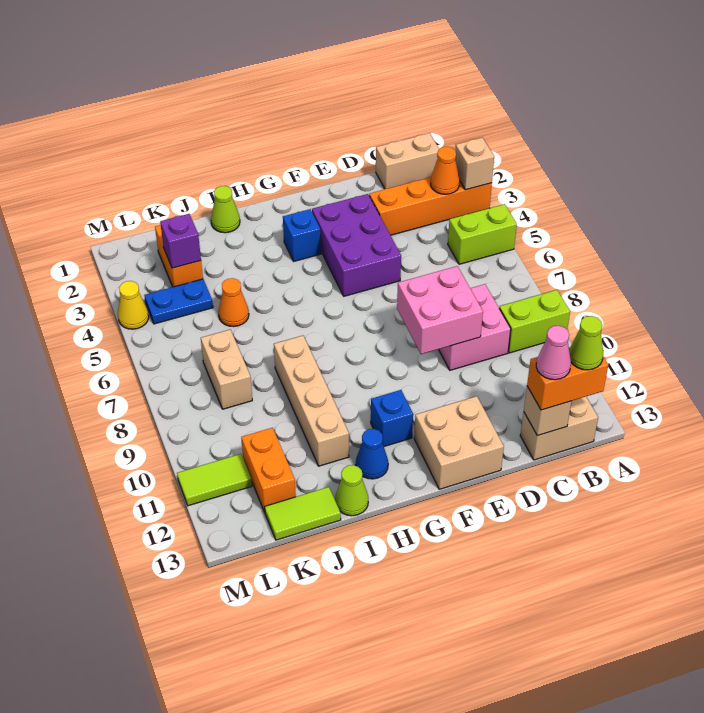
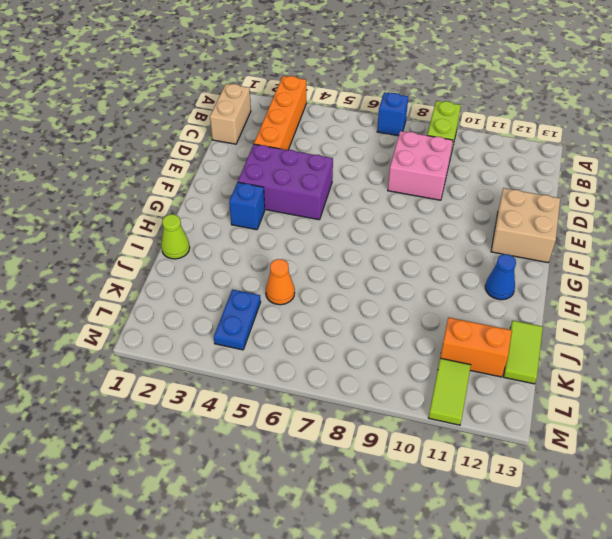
blue 1x1 brick [377,92,408,136] -> blue 1x1 brick moved to [371,390,413,446]
none -> lime 1x2 brick [448,204,517,264]
none -> tan 1x2 brick [520,397,598,460]
none -> tan 1x4 brick [274,336,349,466]
none -> lime 1x1 cone [335,465,368,516]

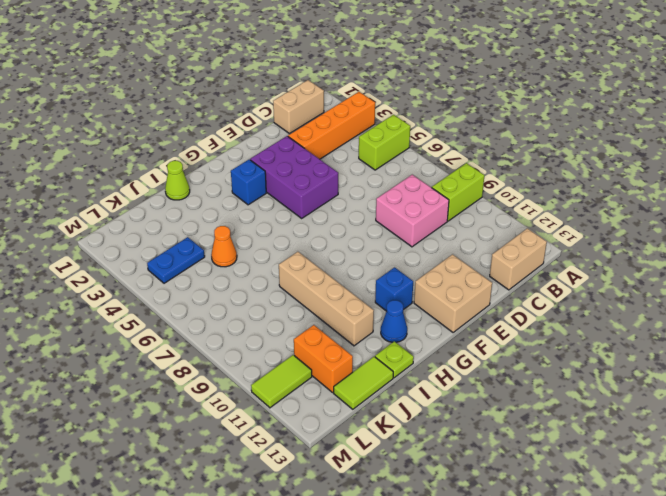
lime 1x1 plate [375,341,414,378] -> lime 1x1 cone [335,465,368,516]
none -> orange 1x2 brick [155,225,203,287]
none -> tan 1x2 brick [201,330,252,409]
none -> yellow 1x1 cone [118,281,149,329]
none -> tan 1x1 brick [455,138,494,190]

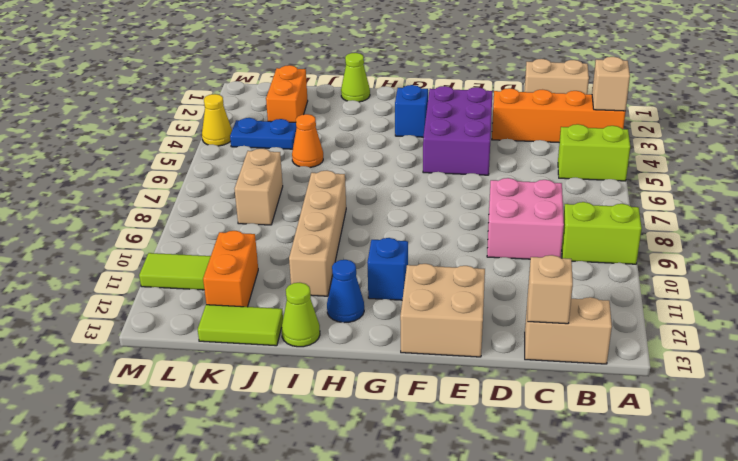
none -> orange 1x1 cone [431,147,460,194]
none -> pink 2x2 brick [397,266,483,354]
none -> purple 1x1 brick [160,214,201,268]
none -> orange 1x2 brick [527,347,608,410]

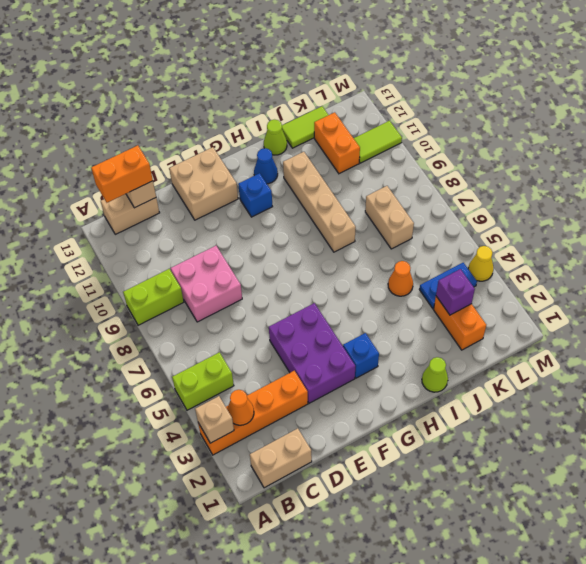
none -> pink 2x2 brick [397,266,483,354]
none -> lime 1x1 cone [569,316,603,370]
none -> pink 1x1 cone [536,326,571,380]

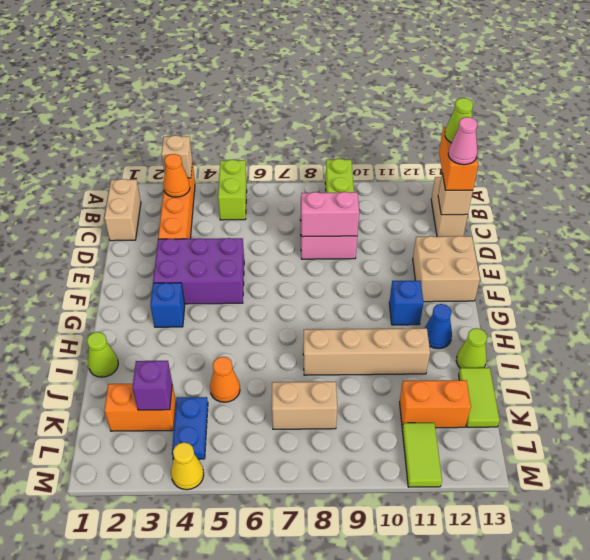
pink 1x2 brick [301,192,359,237] -> pink 2x2 brick [397,266,483,354]

